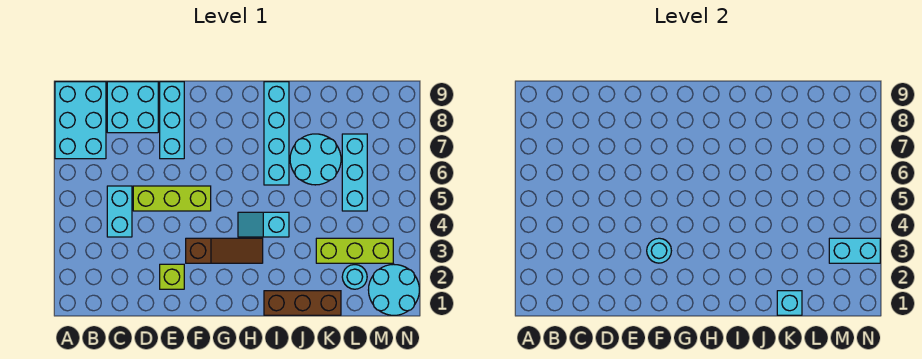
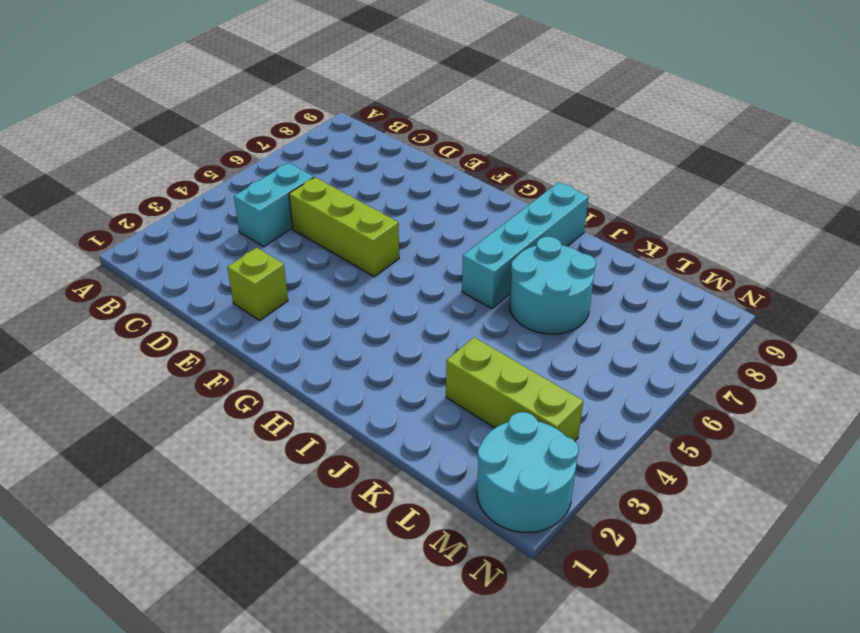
none -> cyan 2x3 brick [55,82,106,159]
none -> cyan 2x2 brick [107,82,158,133]
none -> cyan 1x3 brick [160,82,184,159]

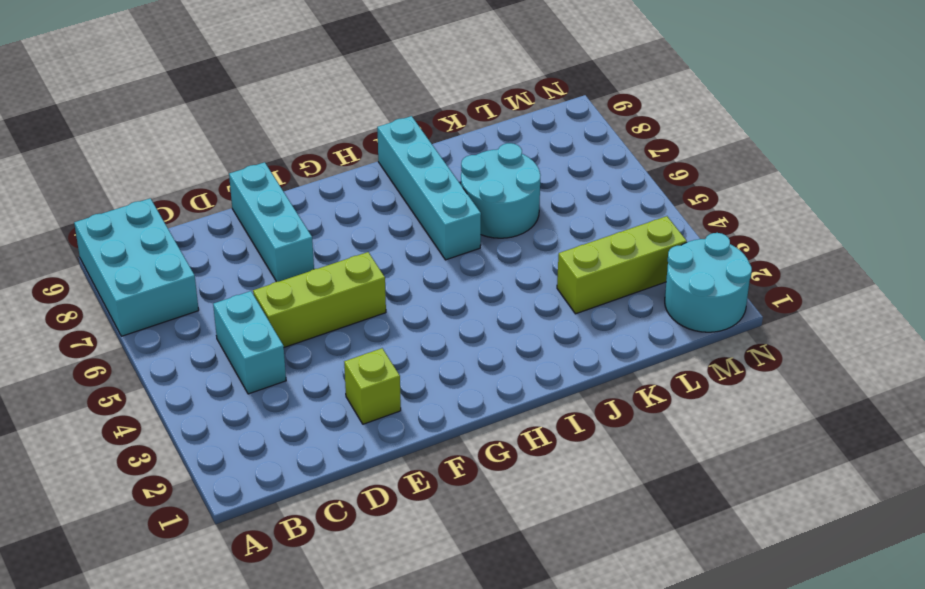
none -> cyan 2x2 brick [107,82,158,133]
none -> brown 1x3 slope [186,238,263,263]
none -> cyan 1x2 slope [238,212,289,237]

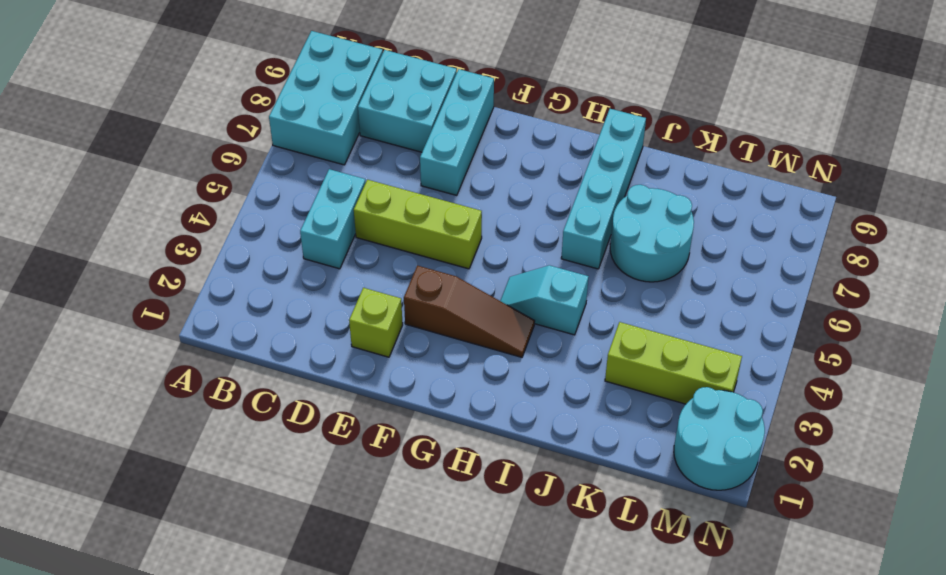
none -> brown 1x3 brick [264,291,341,315]
none -> cyan 1x1 round brick [342,265,367,289]
none -> cyan 1x3 brick [342,134,367,211]

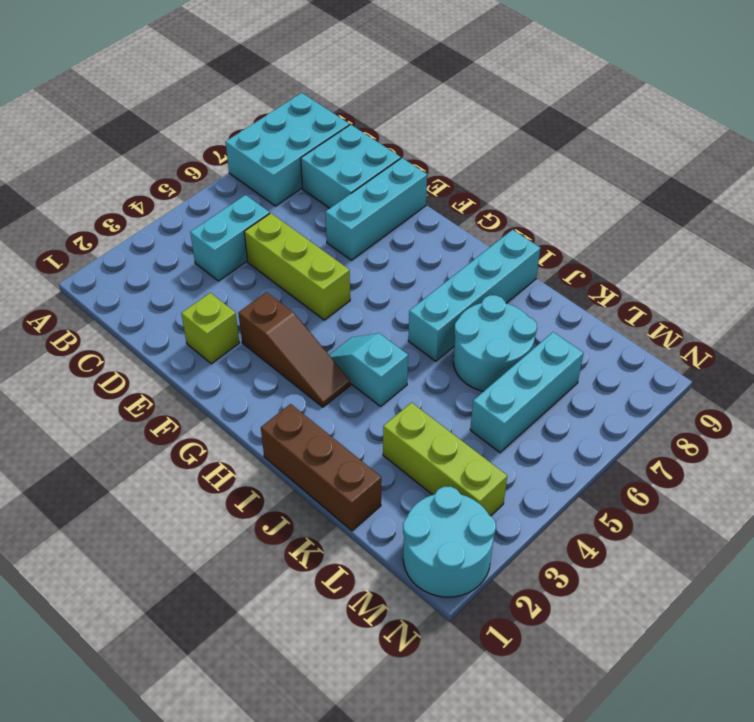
none -> cyan 1x1 round brick [342,265,367,289]
none -> cyan 1x1 round brick [647,238,671,263]
none -> cyan 1x1 brick [777,291,802,315]

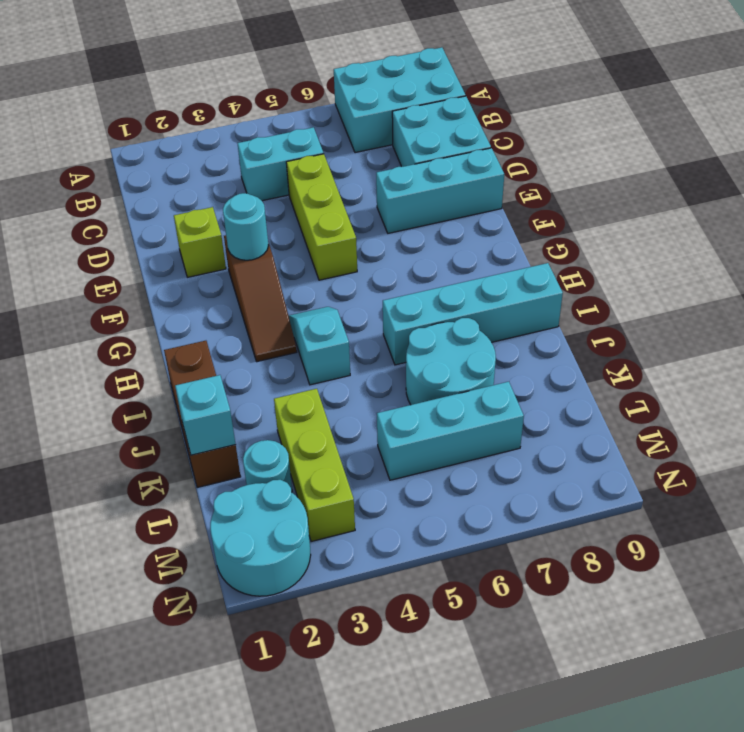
none -> cyan 1x2 brick [829,238,880,263]

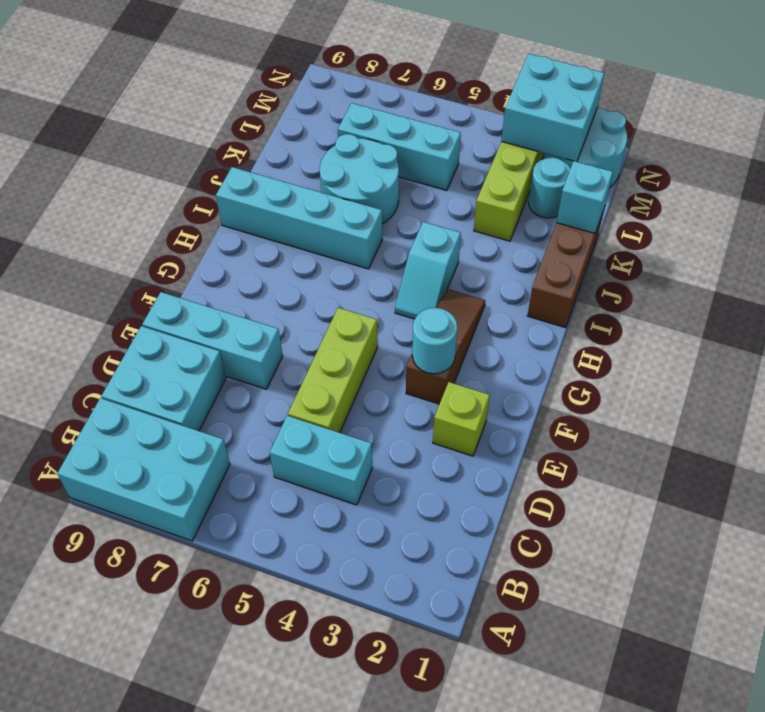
cyan 2x2 brick [501,54,604,162] -> cyan 1x2 brick [829,238,880,263]

